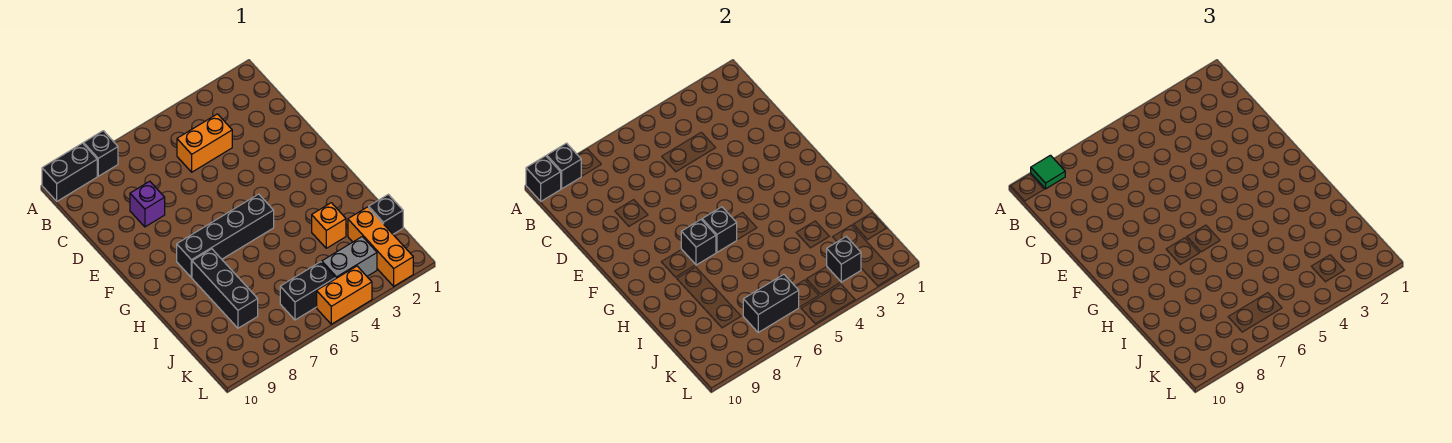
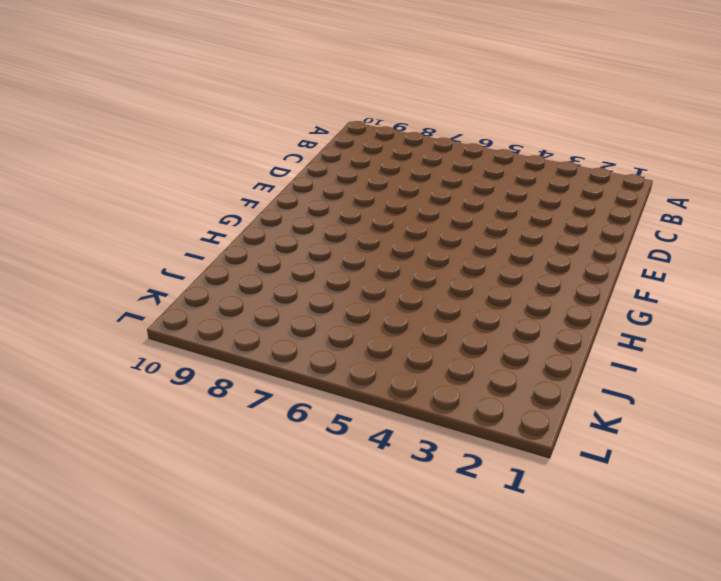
none -> black 1x1 brick [84,131,118,176]
none -> black 1x2 brick [42,143,97,201]
none -> orange 1x2 brick [177,114,232,172]

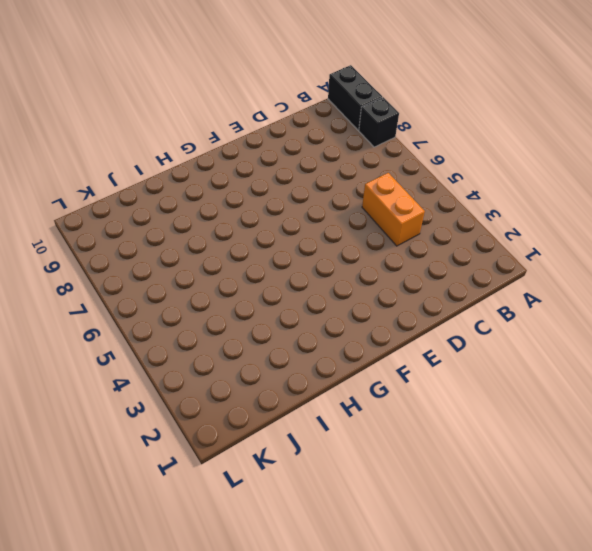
none -> purple 1x1 brick [130,181,165,227]
none -> black 1x4 brick [177,194,274,278]
none -> black 1x3 brick [192,249,258,328]

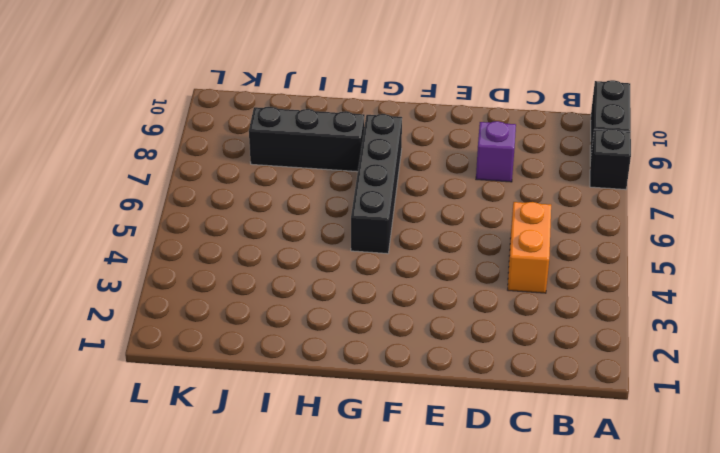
none -> orange 1x1 brick [312,203,346,248]
none -> black 1x1 brick [369,194,403,234]
none -> orange 1x3 brick [348,207,413,286]

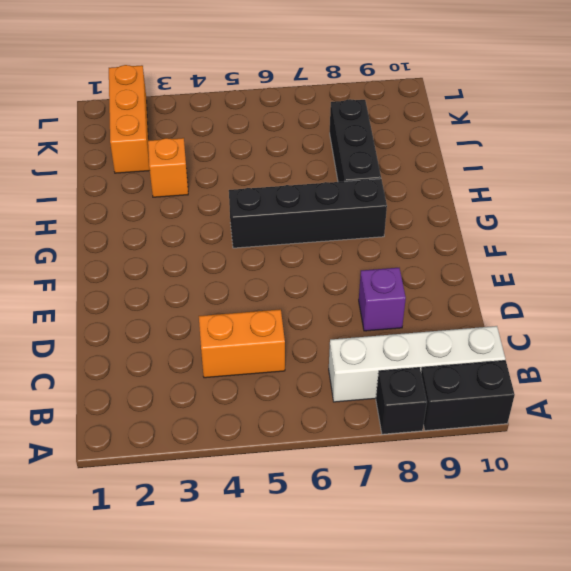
white 1x4 brick [329,326,505,402] -> none
none -> black 1x1 brick [369,194,403,234]
none -> grey 1x2 brick [322,237,377,278]
none -> black 1x2 brick [280,262,336,320]

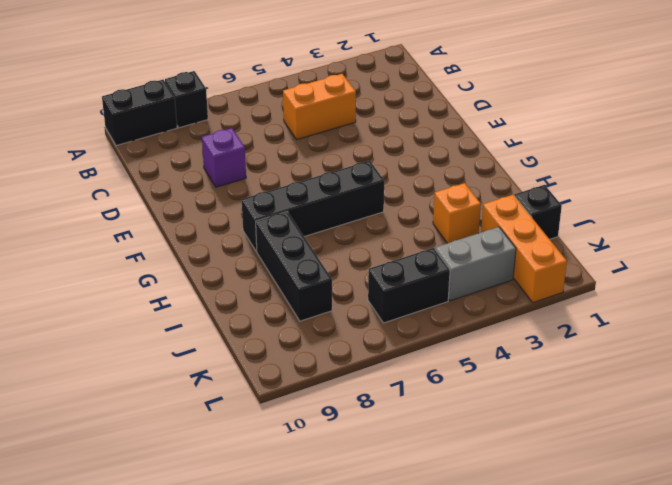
none -> orange 1x2 brick [317,266,372,324]
none -> black 1x1 brick [547,143,581,189]
none -> black 1x1 brick [526,156,561,201]

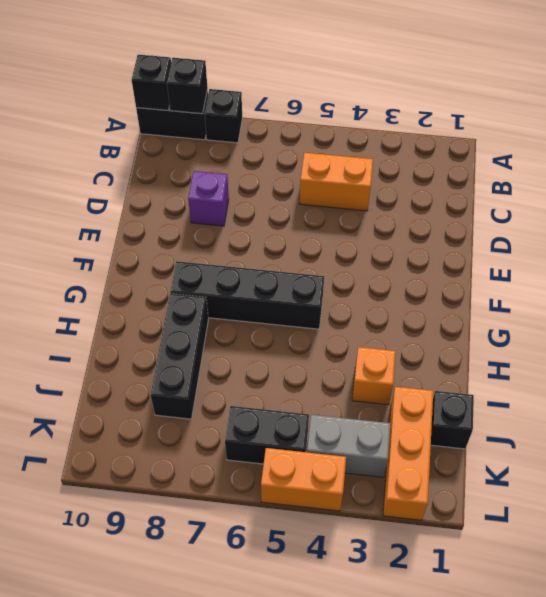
none -> black 1x1 brick [702,207,737,252]
none -> black 1x1 brick [681,220,716,265]
none -> black 1x1 brick [827,237,861,282]

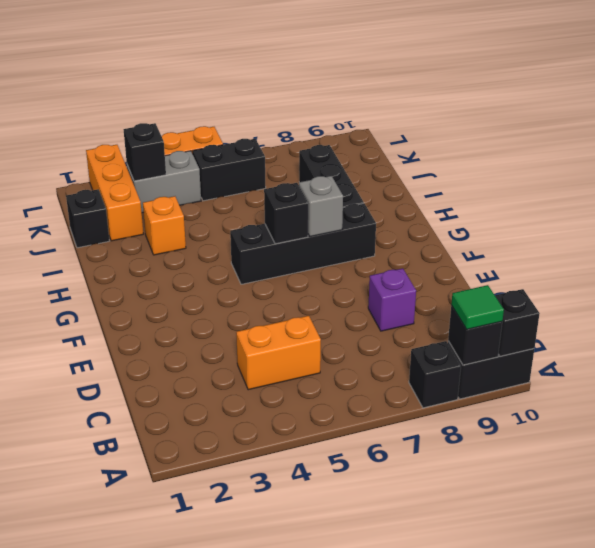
grey 1x1 brick [299,176,343,237] -> black 1x1 brick [681,220,716,265]
none -> black 1x2 brick [743,274,799,332]

